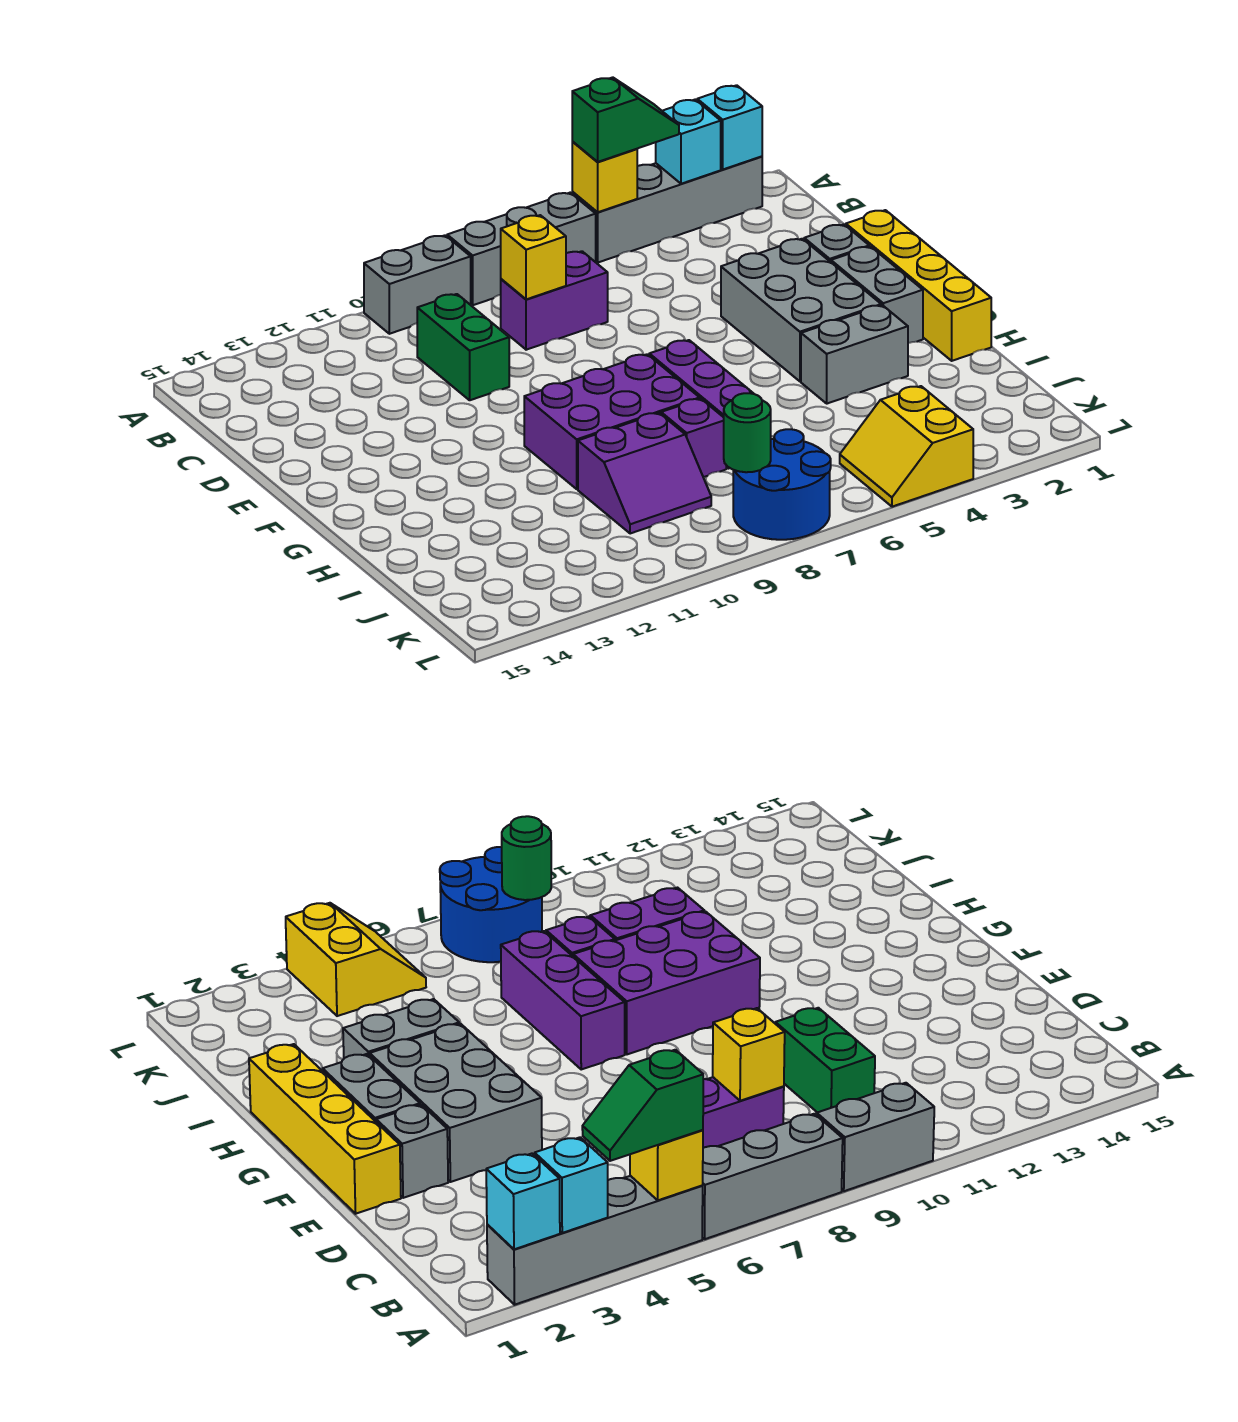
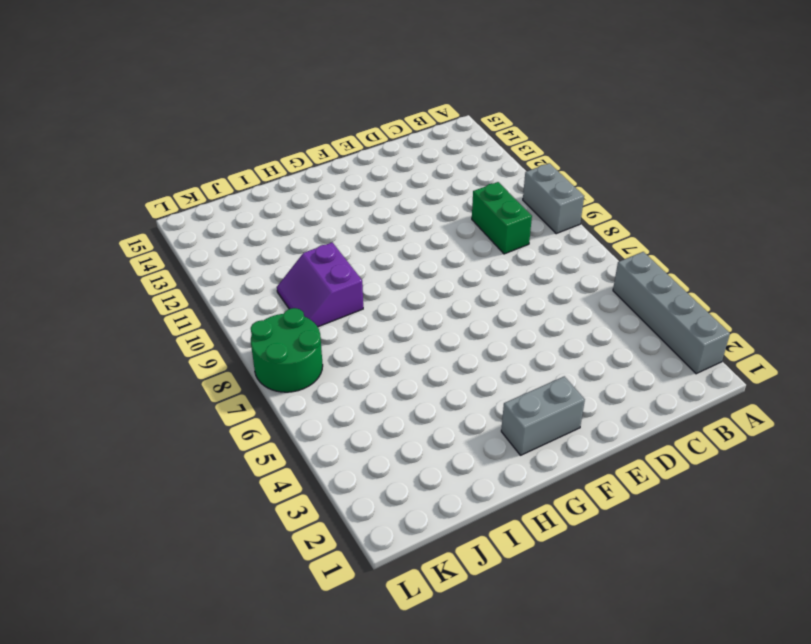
green 1x2 brick [472,182,532,254] -> green 1x2 brick turned to [417,294,509,400]
green 2x2 round brick [251,308,323,392] -> blue 2x2 round brick [733,429,831,540]
none -> grey 1x3 brick [447,193,596,305]
none -> purple 1x2 brick [501,251,608,350]
none -> yellow 1x4 brick [846,210,991,361]

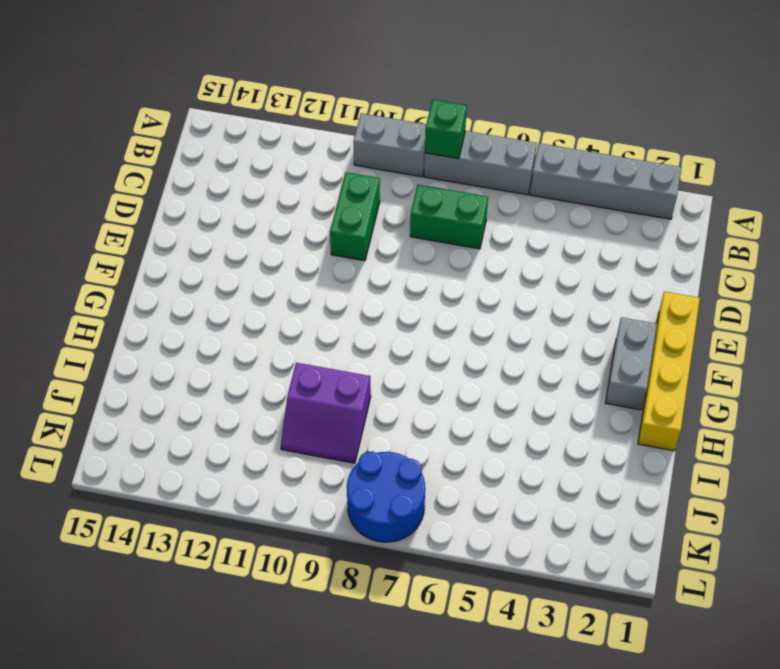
green 1x1 brick [425,100,467,159] -> none
green 1x2 brick [410,185,488,249] -> purple 1x2 brick [501,251,608,350]
none -> grey 1x1 brick [804,224,869,262]
none -> grey 2x3 brick [721,239,881,381]
none -> purple 1x3 brick [649,340,754,469]

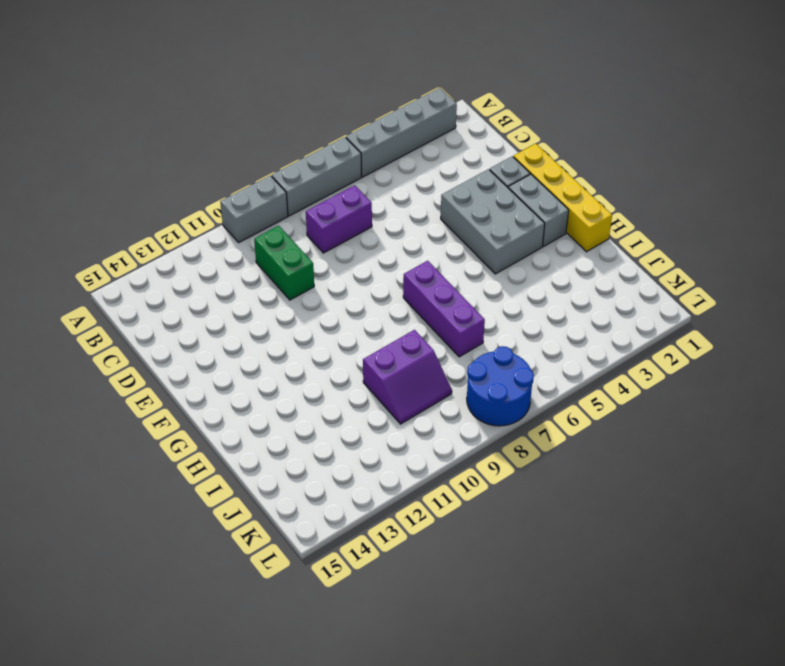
none -> purple 2x3 brick [524,354,700,489]
none -> grey 1x2 brick [801,305,908,404]
none -> purple 1x1 brick [661,399,726,477]

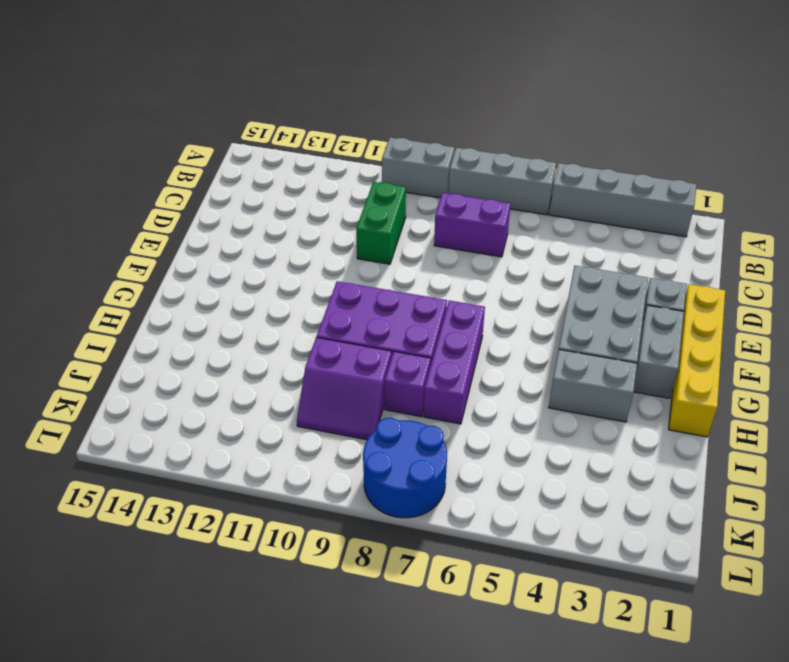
none -> yellow 2x2 slope [840,386,973,507]
none -> cyan 1x1 brick [697,85,762,169]
none -> cyan 1x1 brick [656,100,721,184]

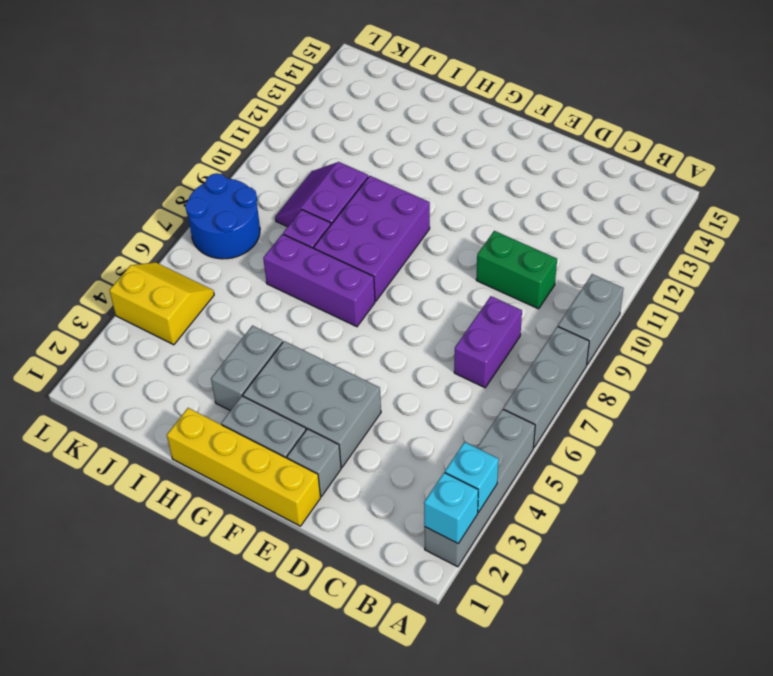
none -> yellow 1x1 brick [572,142,637,212]
none -> yellow 1x1 brick [501,215,566,299]
none -> green 1x1 round brick [724,393,771,472]

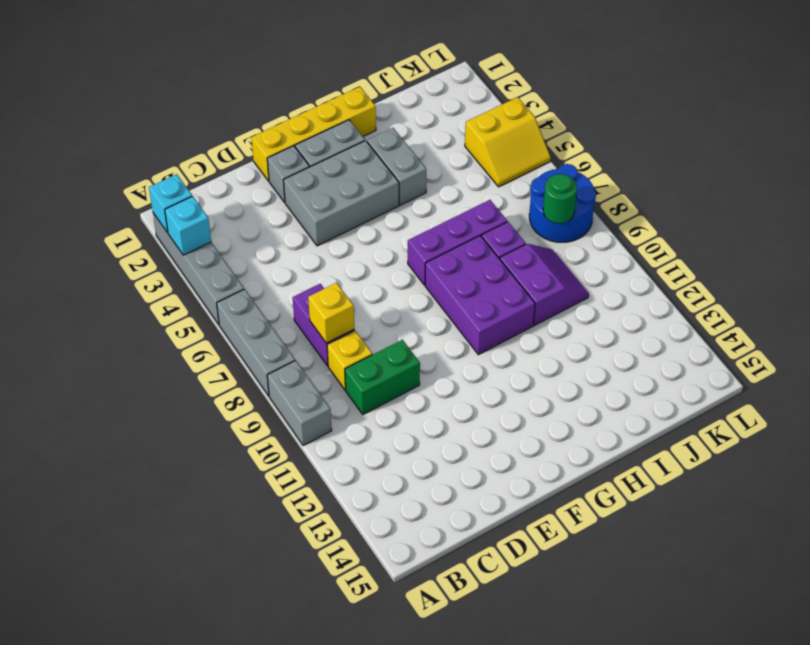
yellow 1x1 brick [327,331,372,390] -> yellow 1x1 brick moved to [572,142,637,212]
none -> green 1x2 slope [572,77,679,162]

